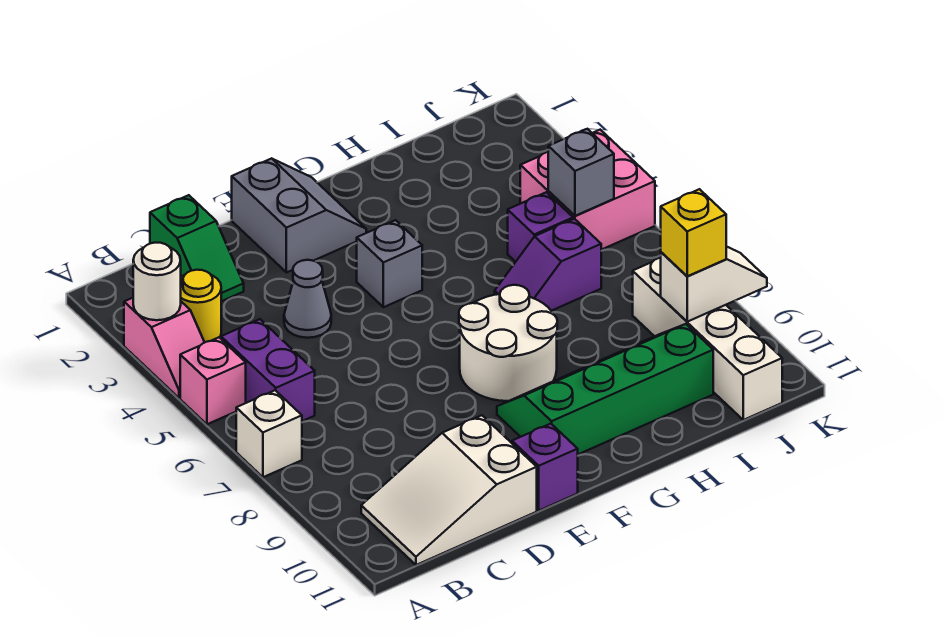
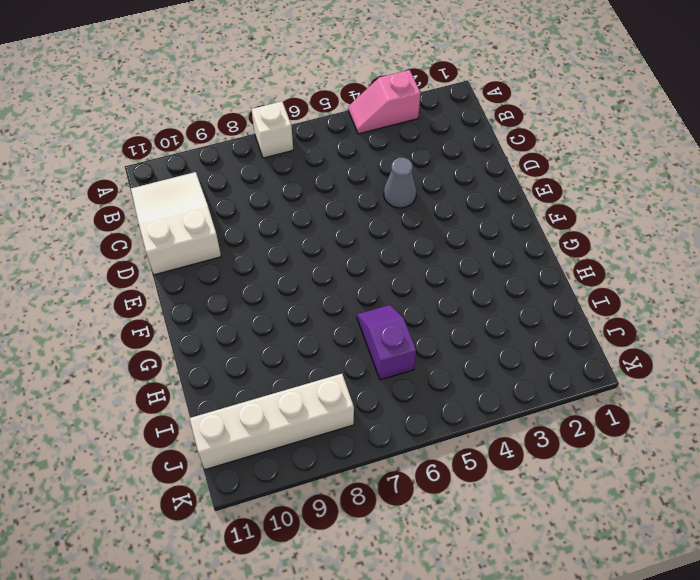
none -> pink 1x1 brick [180,337,246,424]
none -> yellow 1x1 round brick [181,270,221,342]
none -> purple 1x2 brick [221,319,315,421]

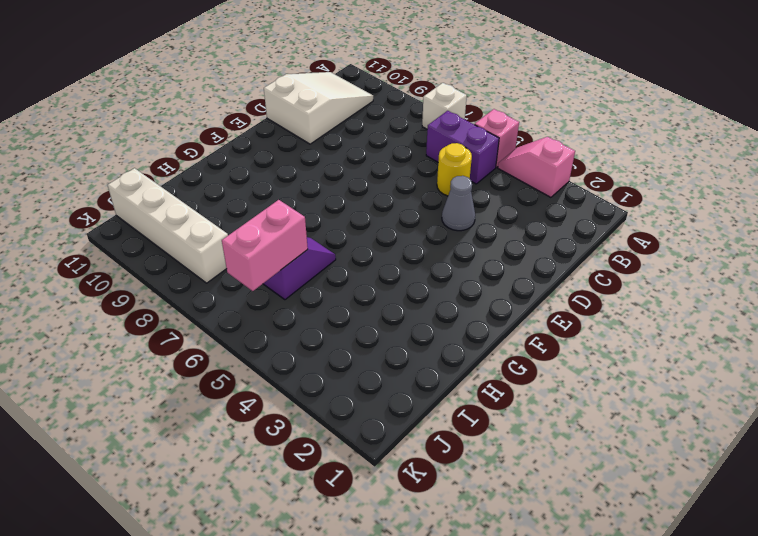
yellow 1x1 round brick [437,143,472,196] -> yellow 1x1 round brick moved to [181,270,221,342]
pink 1x2 brick [222,200,308,291] -> none
none -> green 1x2 slope [150,195,244,301]
none -> grey 2x2 slope [232,158,366,272]
none -> purple 1x1 brick [512,424,578,511]

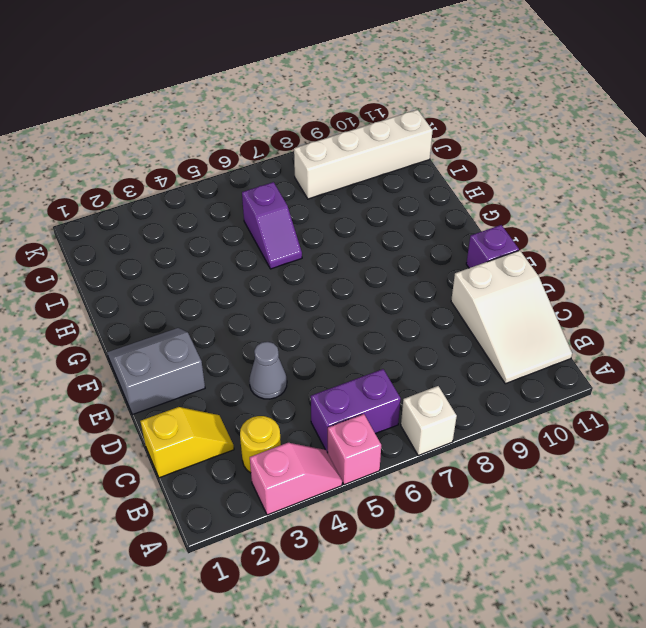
yellow 1x2 slope [140,407,234,478] -> green 1x2 slope [150,195,244,301]
none -> grey 1x1 brick [357,220,422,307]
none -> white 2x2 round brick [459,285,557,401]
none -> green 2x4 slope [497,324,713,454]

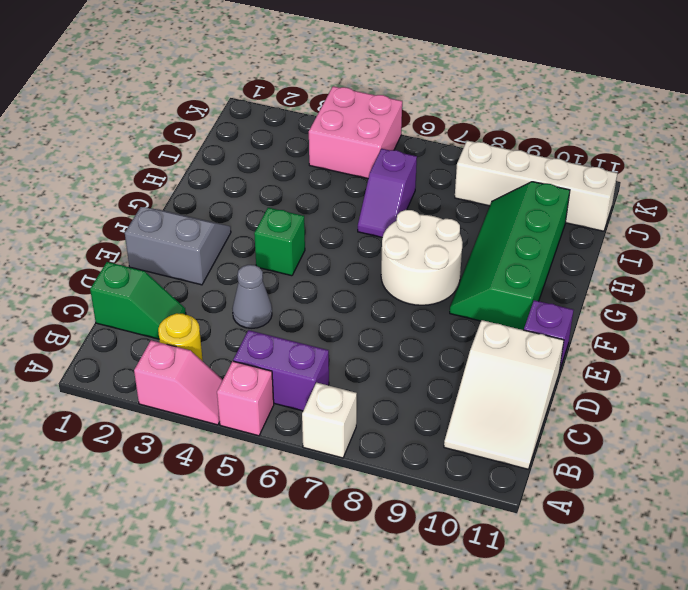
green 1x1 brick [254,208,305,276] -> grey 1x1 brick [357,220,422,307]
none -> purple 1x1 brick [508,192,573,262]
none -> white 1x1 round brick [133,243,181,320]
none -> grey 1x1 brick [548,129,614,216]

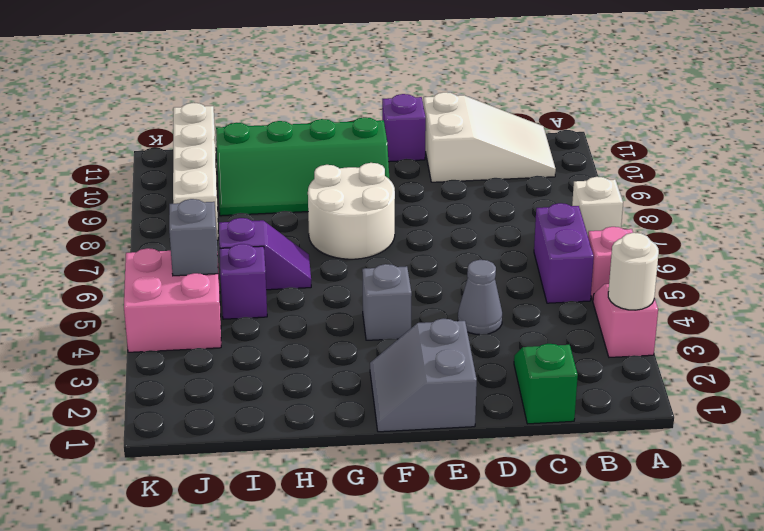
none -> yellow 1x1 round brick [181,270,221,342]
none -> white 1x2 slope [661,246,767,322]
none -> yellow 1x1 brick [661,189,726,276]

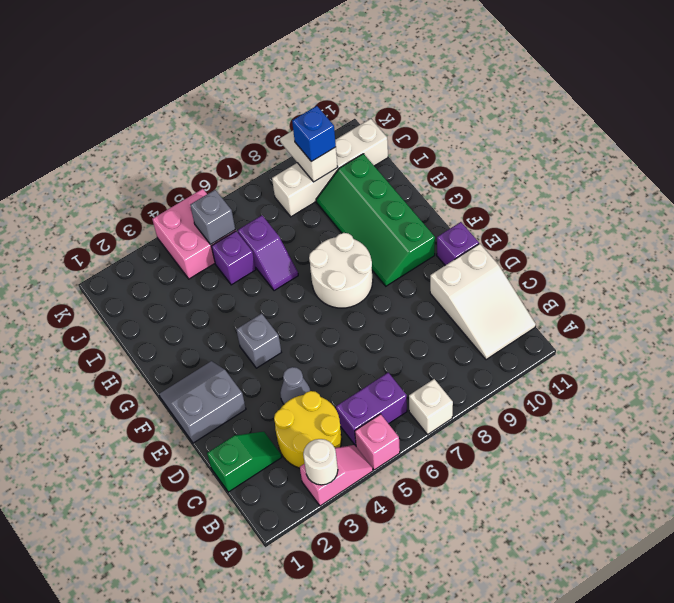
yellow 2x2 round brick [274,391,342,468] -> yellow 1x1 round brick [181,270,221,342]
blue 1x1 brick [292,106,336,162] -> yellow 1x1 brick [661,189,726,276]

